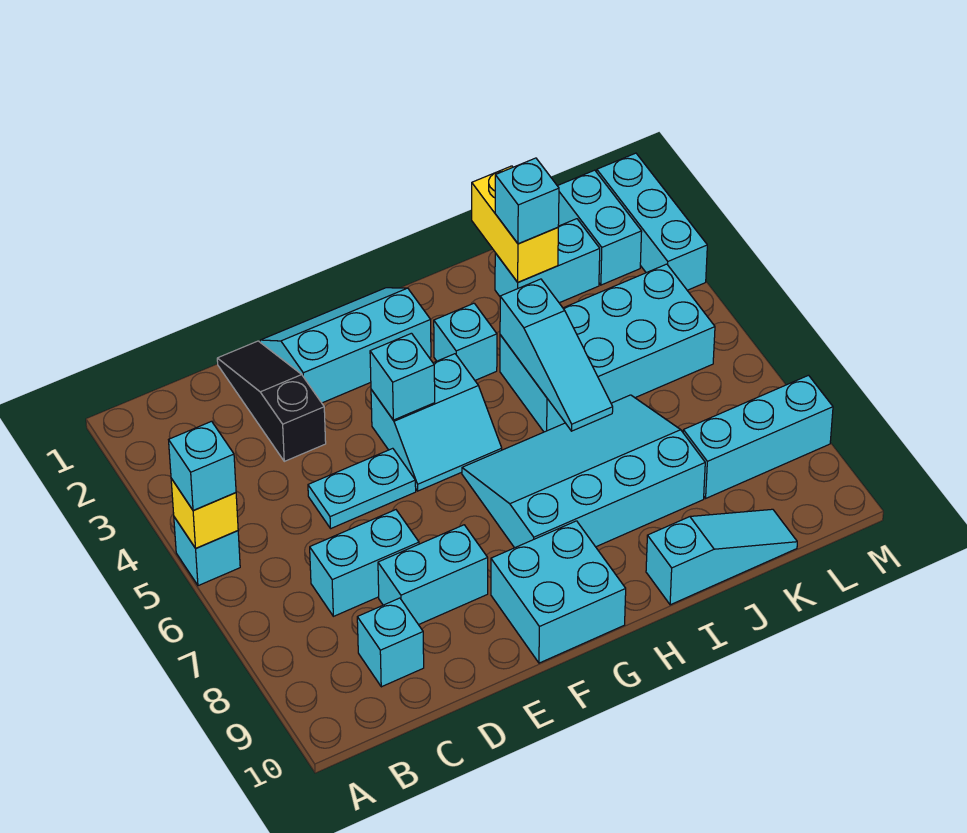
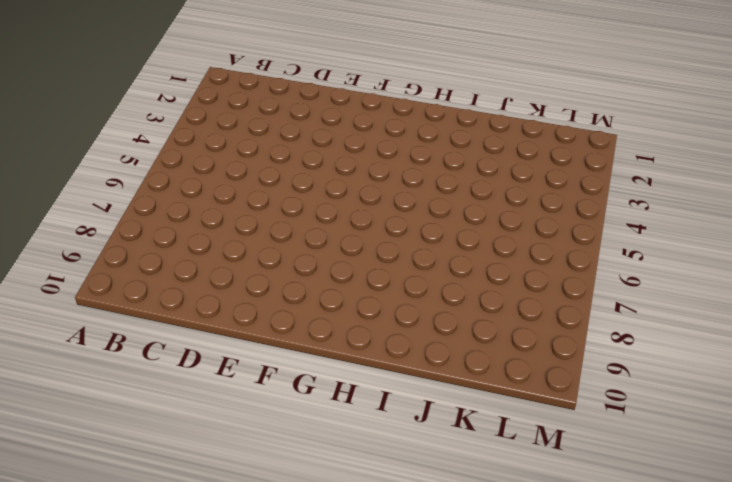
none -> cyan 1x1 brick [174,517,240,586]
none -> cyan 1x2 brick [310,510,419,616]
none -> cyan 1x1 brick [357,598,424,687]

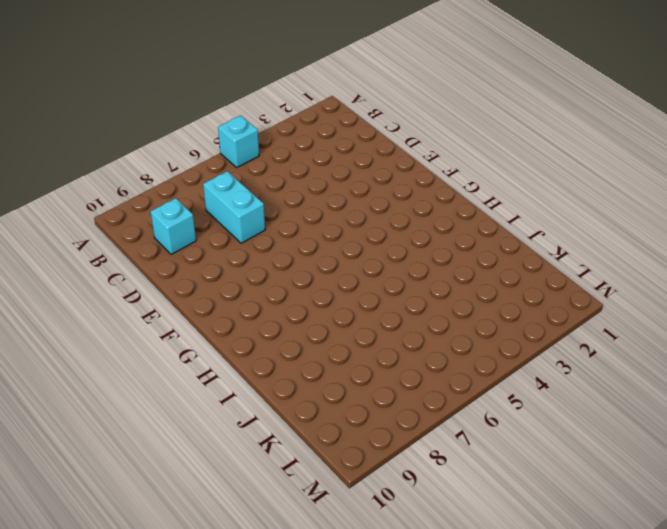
none -> black 1x3 slope [217,341,326,461]
none -> cyan 1x2 plate [308,448,416,528]
none -> cyan 1x2 brick [378,525,488,625]

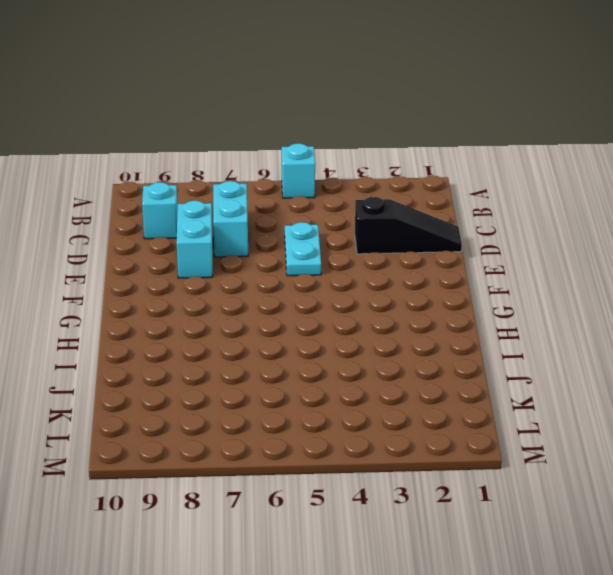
none -> cyan 2x3 slope [260,288,431,403]
none -> cyan 2x2 slope [371,354,502,491]
none -> cyan 2x2 brick [491,521,626,663]

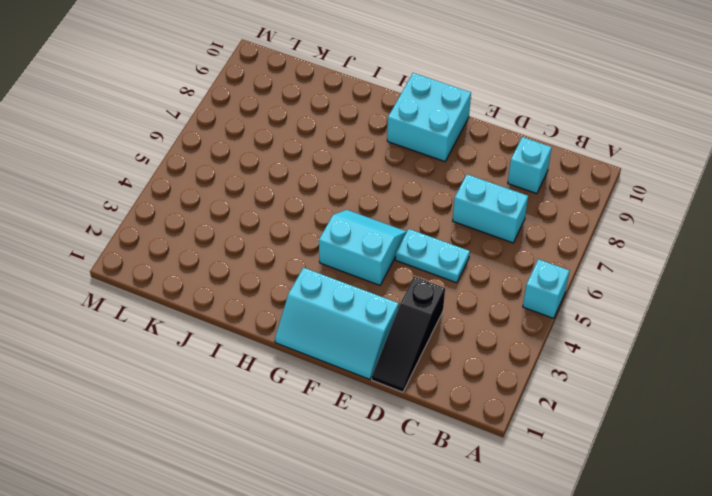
none -> cyan 1x2 brick [378,525,488,625]
none -> cyan 3x4 slope [462,395,705,548]
none -> cyan 1x1 brick [434,303,497,380]

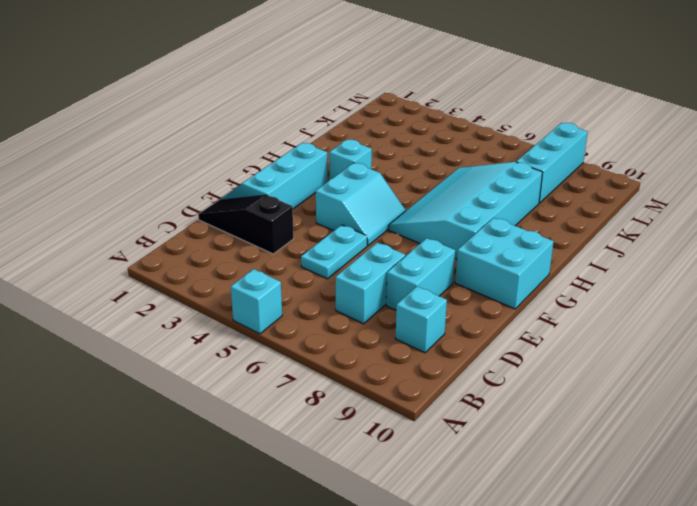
none -> cyan 2x4 brick [500,264,715,432]
none -> cyan 1x3 slope [646,509,797,605]
none -> cyan 1x2 brick [495,219,600,303]

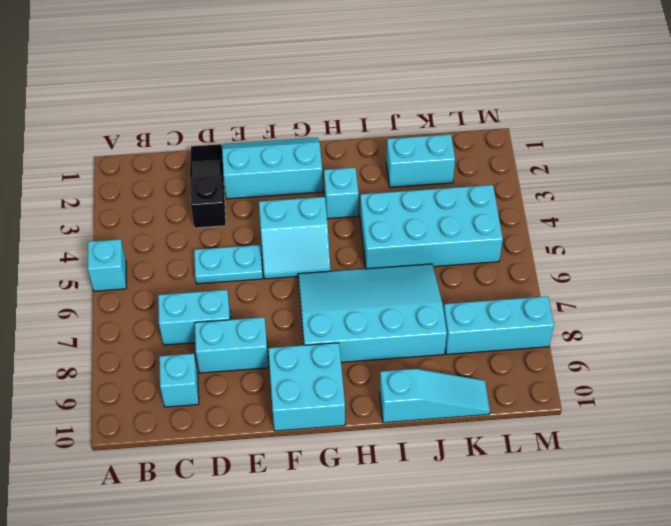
none -> cyan 1x2 brick [558,170,642,285]
none -> cyan 1x3 brick [597,153,707,290]
none -> yellow 1x1 brick [171,479,238,548]

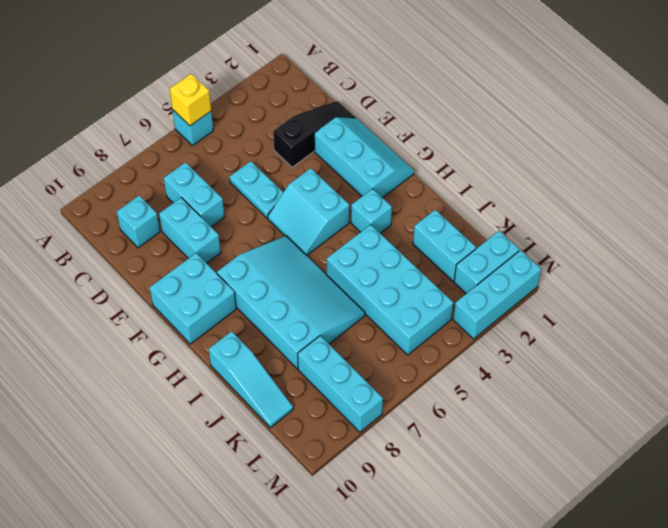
none -> cyan 1x1 brick [370,333,435,420]
none -> cyan 1x3 slope [500,279,613,431]
none -> yellow 1x2 brick [472,166,558,282]

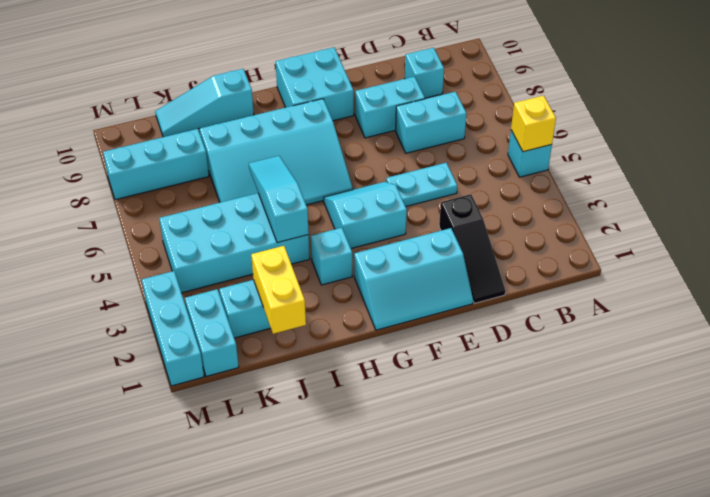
none -> cyan 1x1 brick [370,333,435,420]
none -> cyan 1x1 brick [169,421,236,511]
none -> cyan 1x1 brick [495,158,559,244]

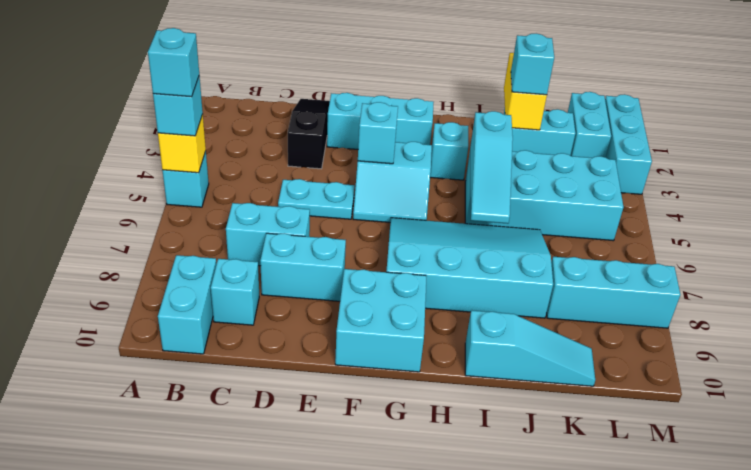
cyan 1x1 brick [148,28,199,97] -> none
cyan 1x2 brick [158,255,216,354] -> none

